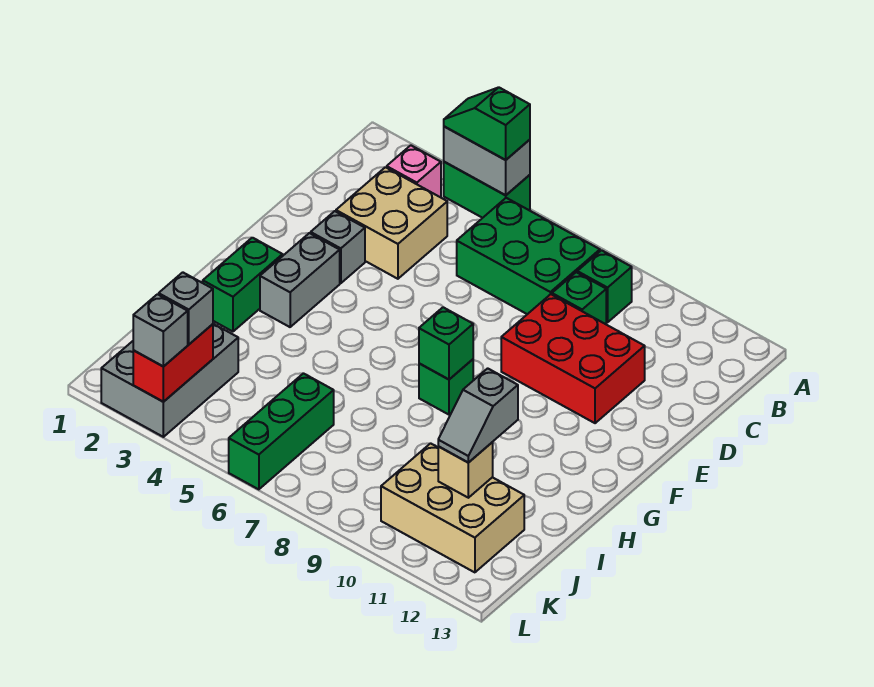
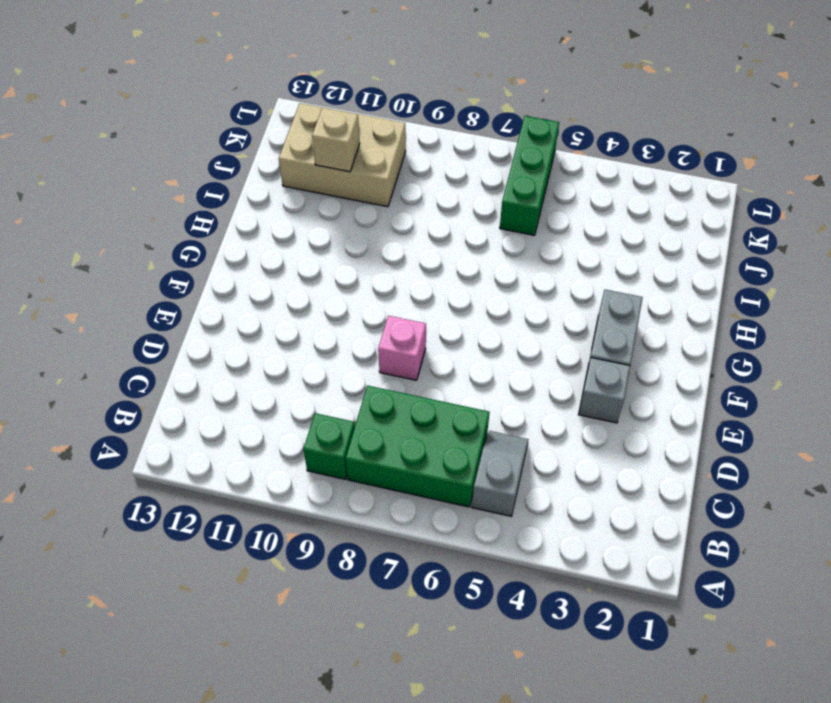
grey 1x2 slope [472,431,528,516] -> grey 1x2 slope moved to [438,368,518,463]
pink 1x1 brick [378,316,426,380] -> pink 1x1 brick moved to [387,145,441,197]
none -> green 1x2 brick [444,162,530,218]
none -> tan 2x2 brick [336,167,447,279]
none -> green 1x1 brick [552,272,606,324]

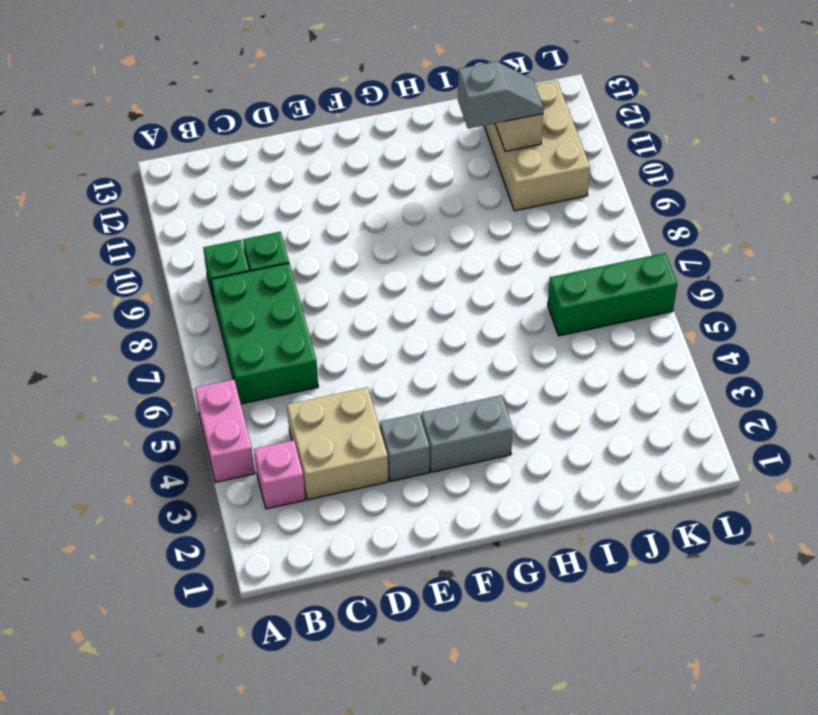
pink 1x2 brick [195,380,255,482] -> green 1x2 brick [444,162,530,218]
none -> red 2x3 brick [501,294,645,423]
none -> green 1x2 brick [203,238,283,332]
none -> green 1x1 brick [419,359,473,415]

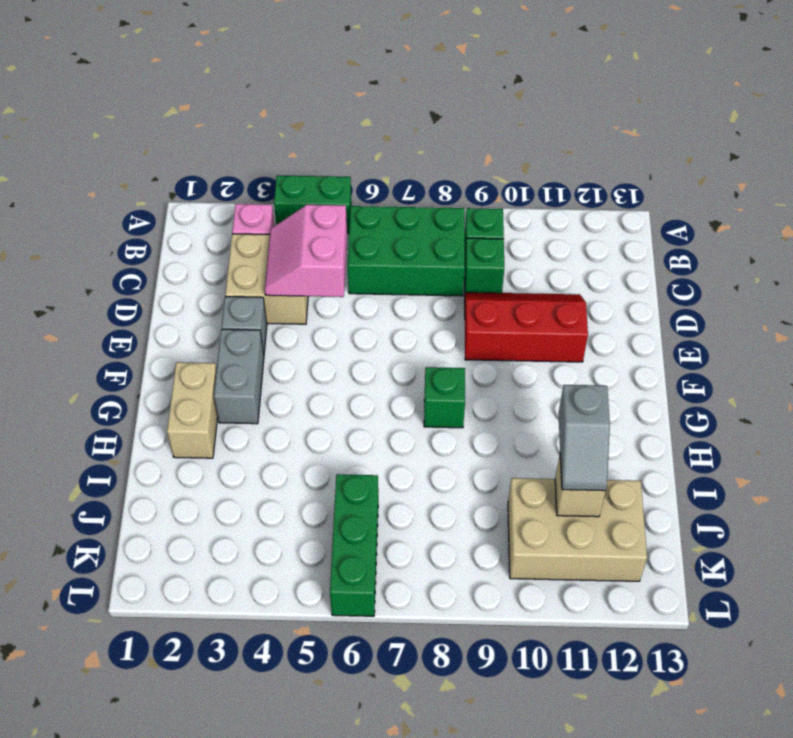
pink 2x2 slope [265,205,347,297] -> none
red 2x3 slope [465,292,588,362] -> red 2x3 brick [501,294,645,423]
tan 1x2 brick [167,362,218,458] -> green 1x2 brick [203,238,283,332]
none -> grey 2x3 brick [101,324,238,437]
none -> grey 1x2 brick [444,127,530,195]
none -> green 1x1 brick [419,307,473,379]

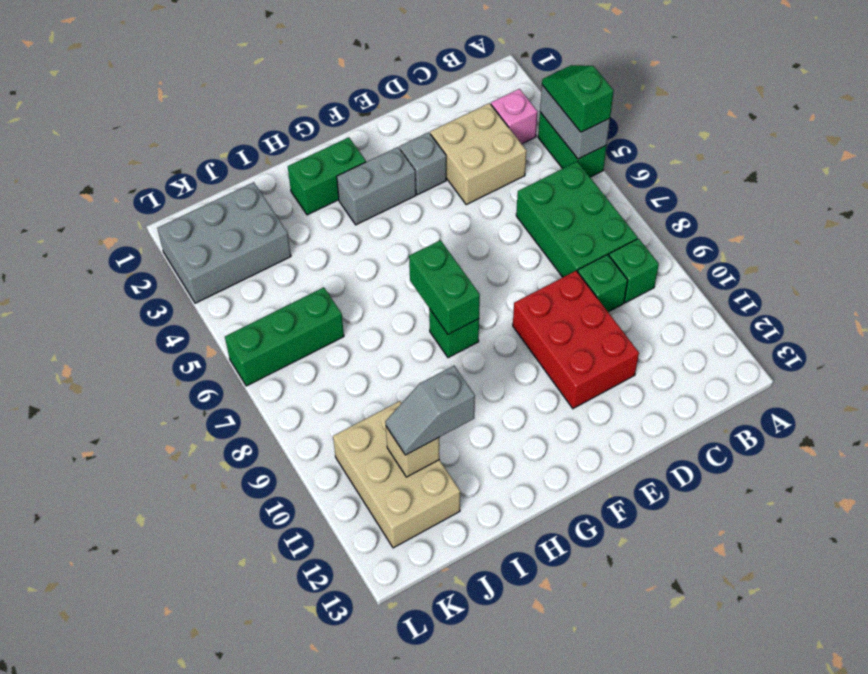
green 1x2 brick [409,240,480,334] -> green 1x1 brick [419,307,473,379]
none -> red 1x2 brick [133,324,213,402]
none -> grey 1x1 brick [159,272,213,344]
none -> grey 1x1 brick [133,294,188,367]

